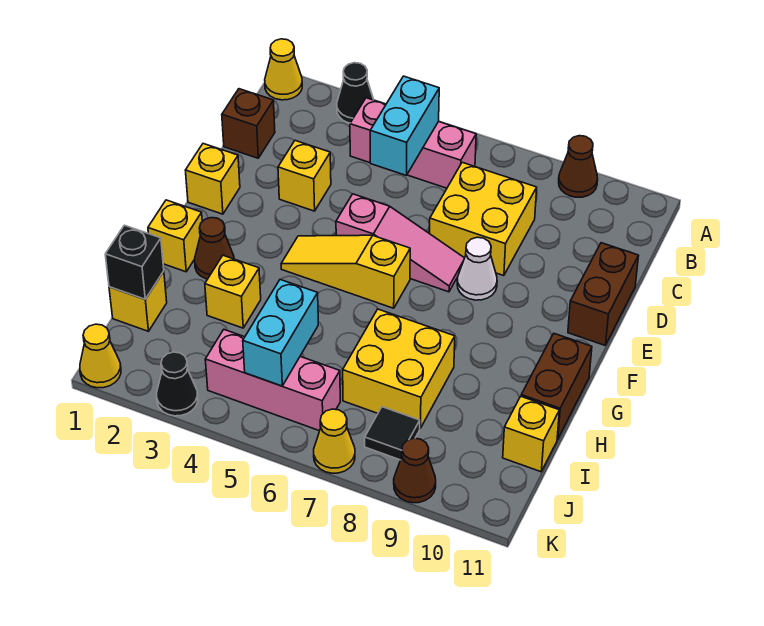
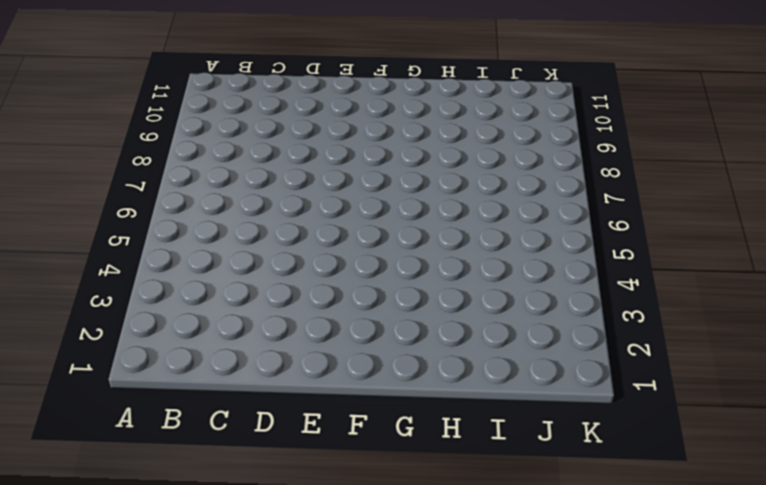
none -> yellow 1x1 cone [265,39,302,100]
none -> black 1x1 cone [337,63,374,123]
none -> brown 1x1 cone [559,136,598,197]

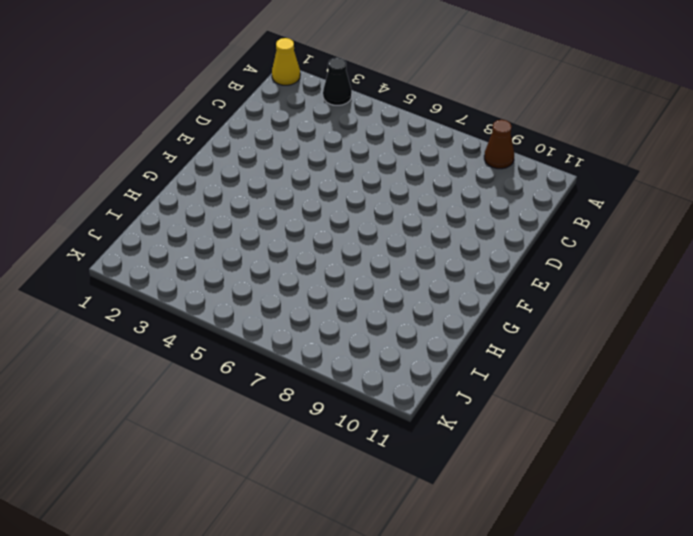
none -> pink 1x3 brick [350,98,476,188]
none -> brown 1x1 brick [222,89,275,158]
none -> yellow 2x2 brick [430,162,537,276]

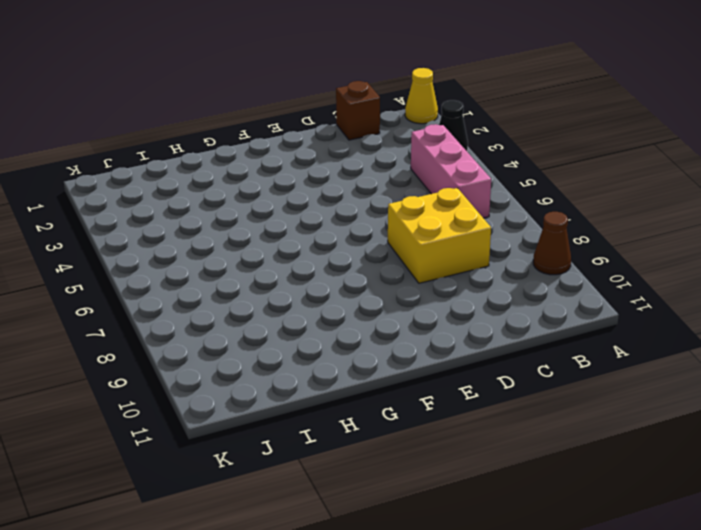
none -> yellow 1x1 brick [278,141,331,211]
none -> brown 1x2 brick [568,243,639,345]
none -> yellow 1x1 brick [185,144,240,214]

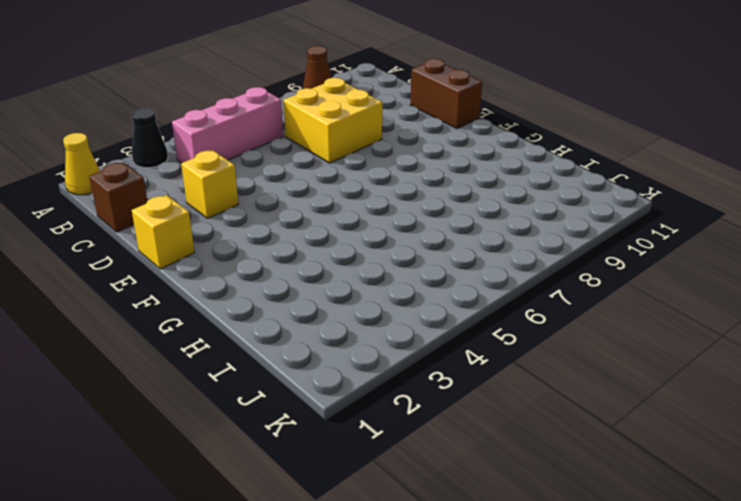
none -> pink 1x3 slope [336,194,464,292]
none -> white 1x1 cone [457,237,497,300]
none -> yellow 1x3 slope [281,235,410,308]

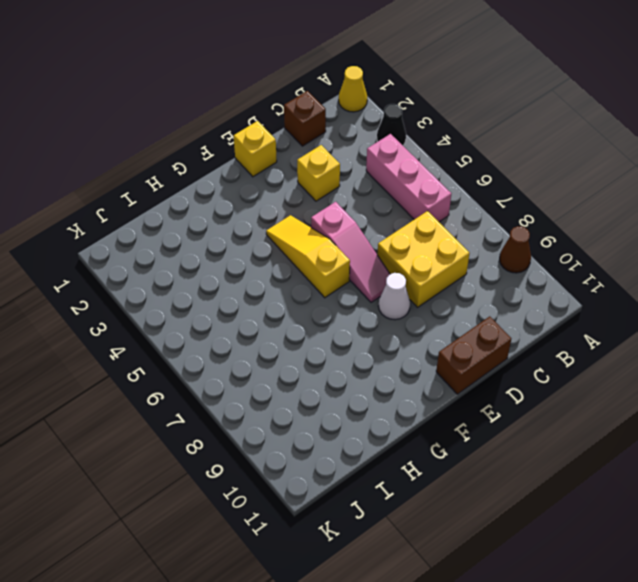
none -> yellow 1x1 brick [148,200,202,272]
none -> brown 1x1 cone [195,218,234,279]
none -> brown 1x2 brick [521,334,592,439]

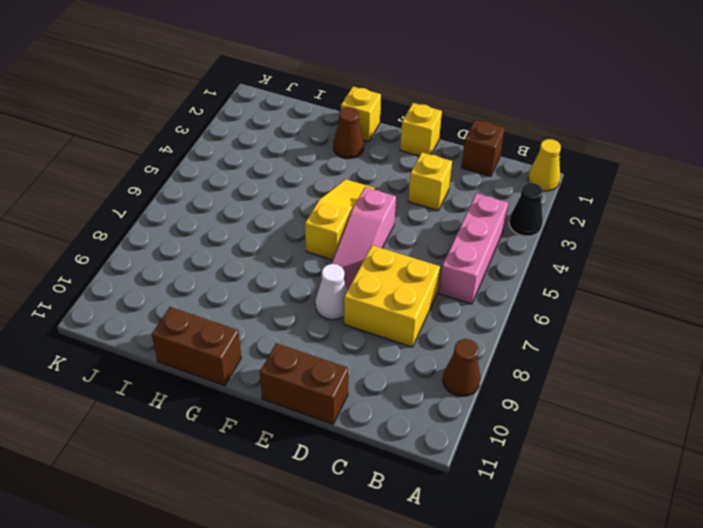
none -> yellow 1x1 brick [205,255,261,328]
none -> yellow 2x2 brick [343,309,455,428]
none -> yellow 1x1 brick [109,271,167,331]

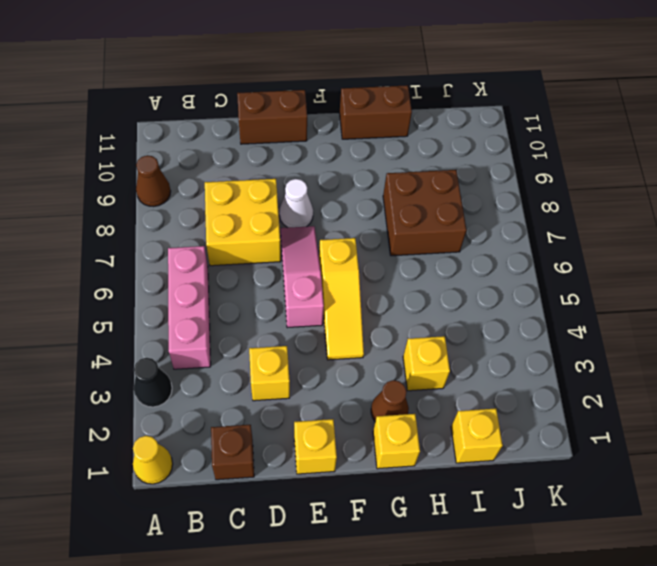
brown 2x2 brick [383,170,467,256] -> yellow 2x2 brick [343,309,455,428]
none -> yellow 1x1 brick [503,397,559,472]
none -> pink 1x3 brick [205,330,340,431]
none -> black 1x1 tile [365,407,420,460]

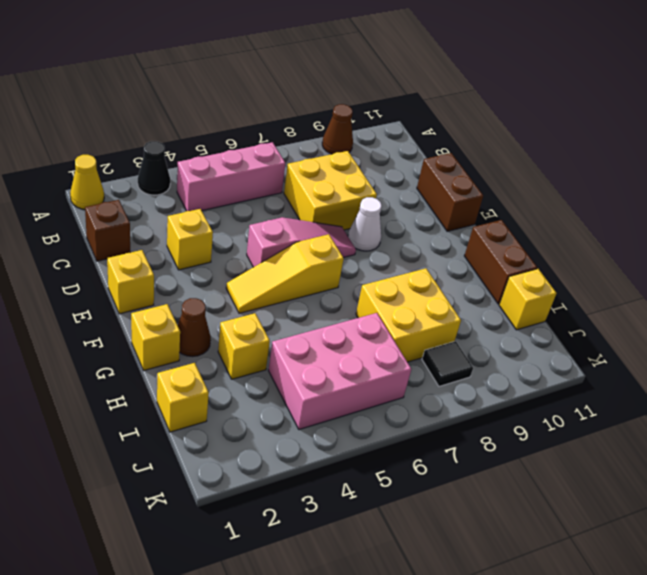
pink 2x3 brick [269,313,411,430] -> pink 1x3 brick [205,330,340,431]
none -> yellow 1x1 cone [80,324,121,388]
none -> black 1x1 cone [157,352,198,416]
none -> yellow 1x1 cone [314,409,355,473]

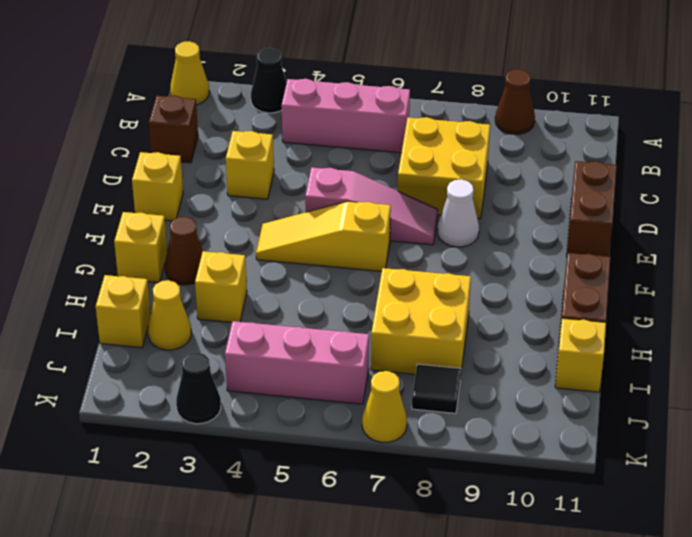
yellow 1x1 cone [148,280,191,350] -> yellow 1x1 cone moved to [80,324,121,388]
none -> brown 1x1 cone [394,438,436,503]
none -> cyan 1x2 brick [370,76,439,175]
none -> black 1x1 brick [105,225,164,299]

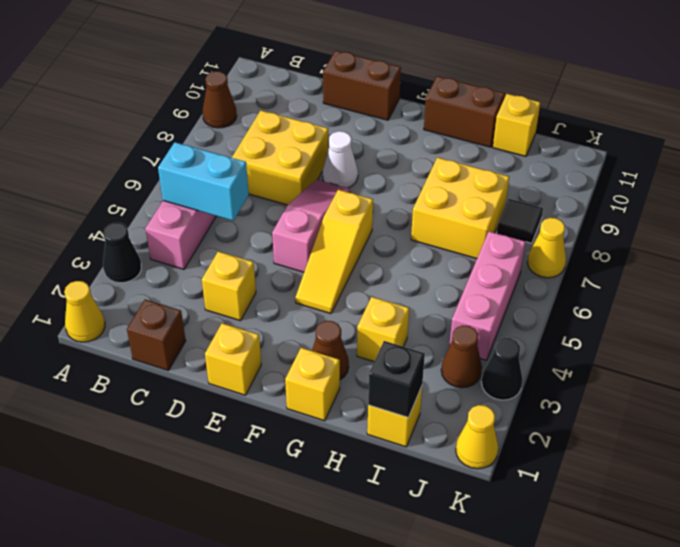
brown 1x1 cone [441,326,482,388] -> brown 1x1 cone moved to [394,438,436,503]
none -> cyan 1x2 brick [243,280,318,386]

